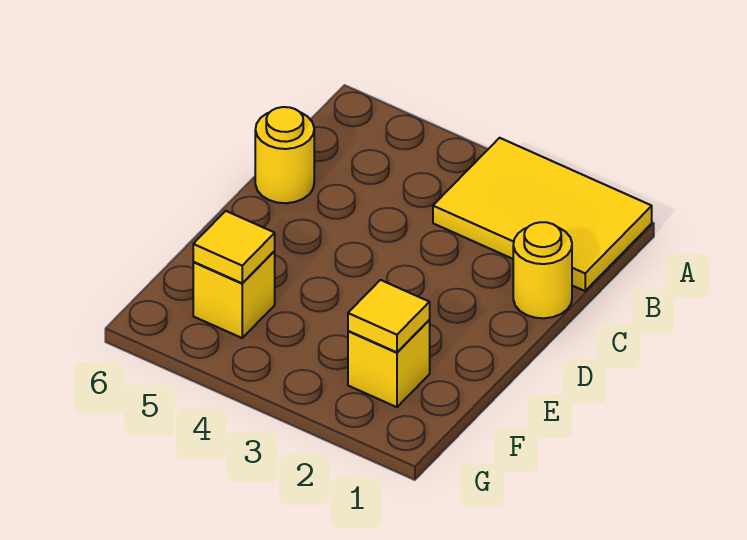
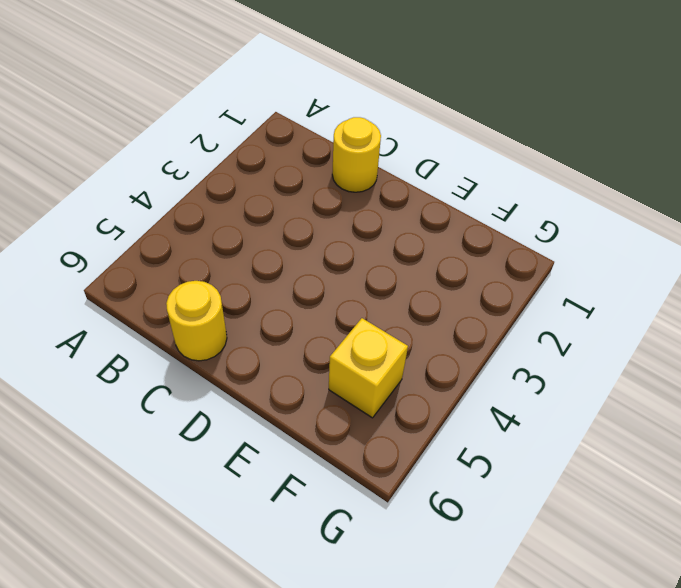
none -> yellow 2x3 tile [433,138,652,291]
none -> yellow 1x1 brick [348,320,430,407]

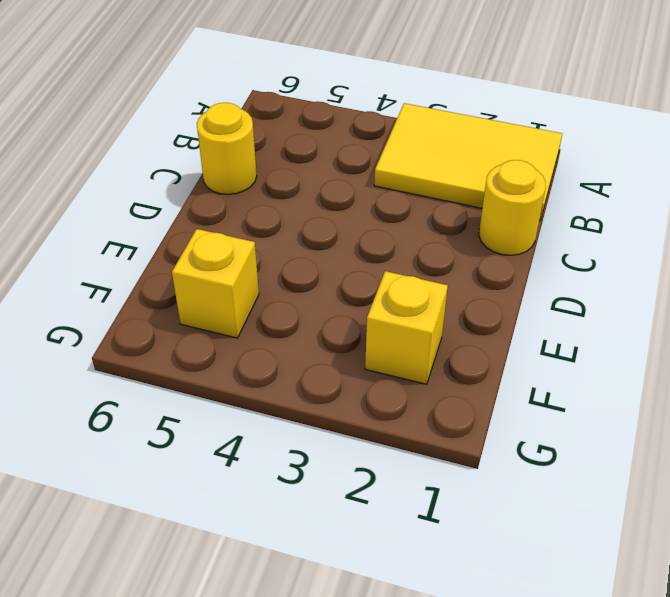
none -> yellow 1x1 tile [348,280,430,352]
none -> yellow 1x1 tile [193,211,275,283]

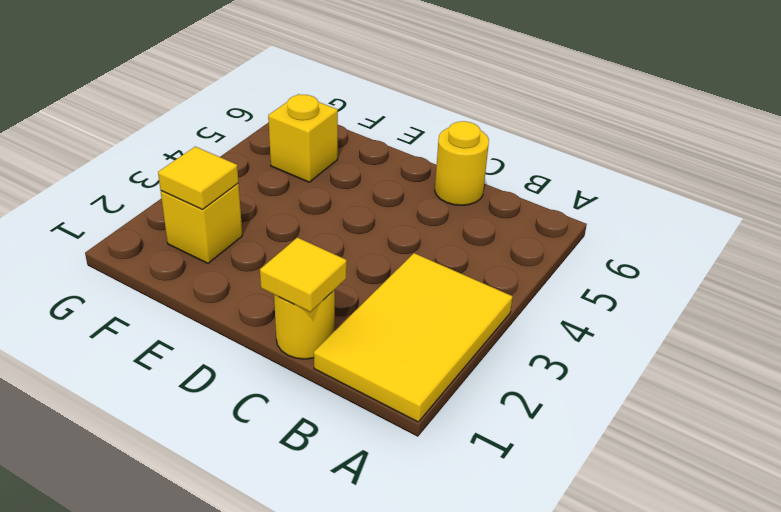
yellow 1x1 tile [260,238,347,312] -> yellow 1x1 tile moved to [193,211,275,283]

